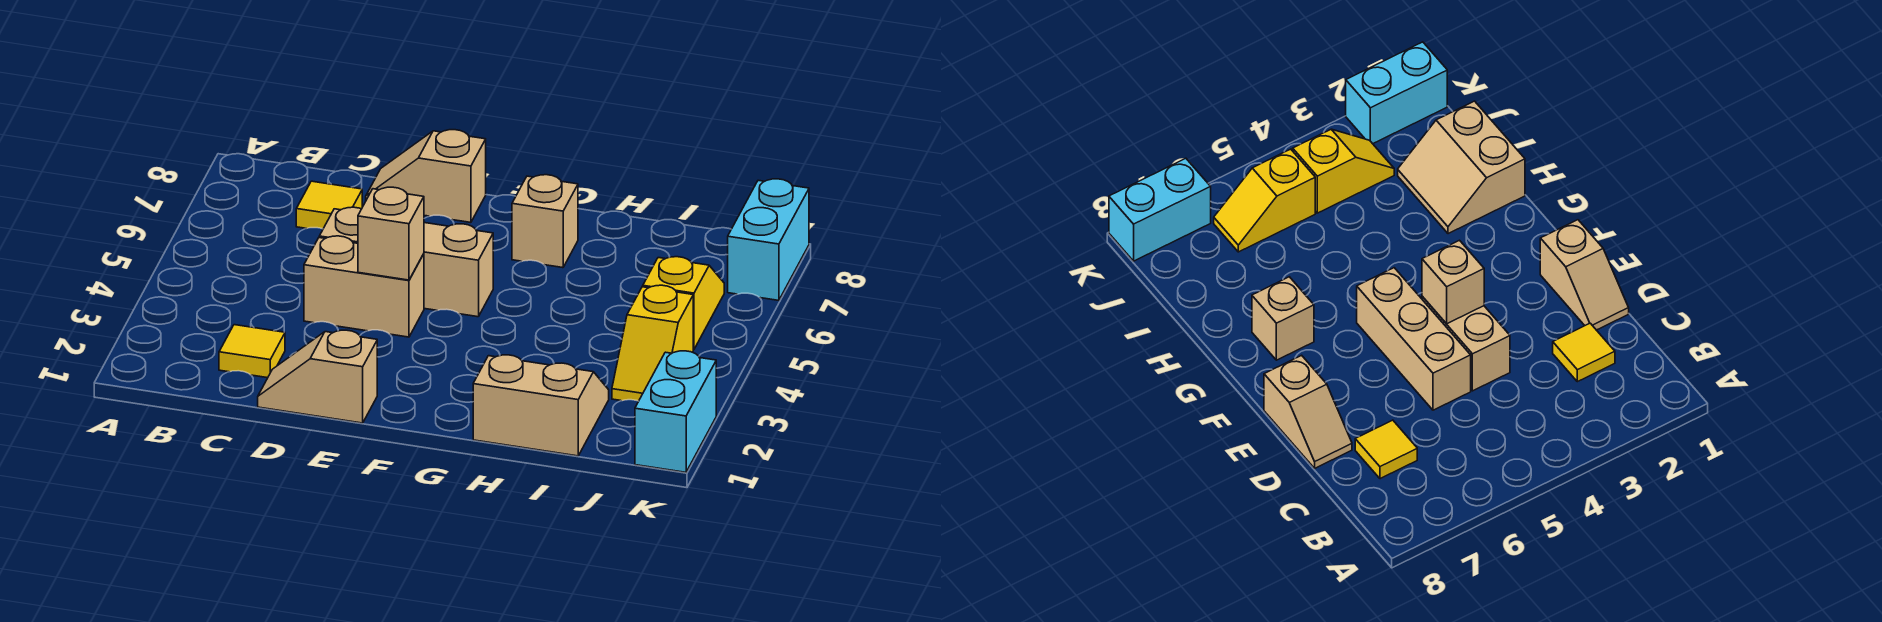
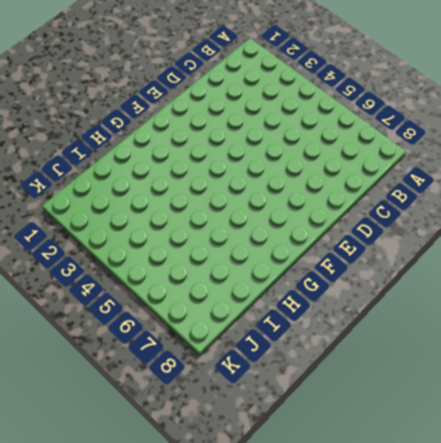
none -> yellow 1x1 tile [219,325,285,378]
none -> yellow 1x1 tile [296,181,362,229]
none -> tan 1x2 slope [258,330,377,423]

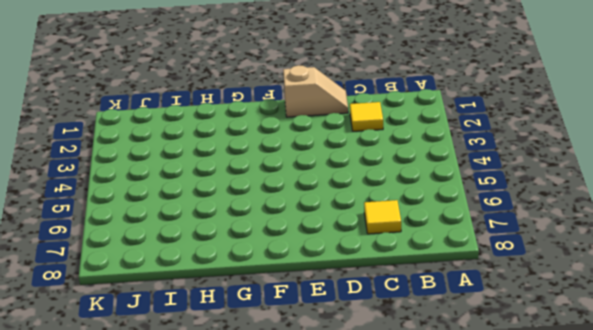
none -> tan 1x2 brick [304,236,424,337]
none -> tan 1x3 brick [319,207,493,317]
none -> tan 1x2 slope [366,130,486,222]

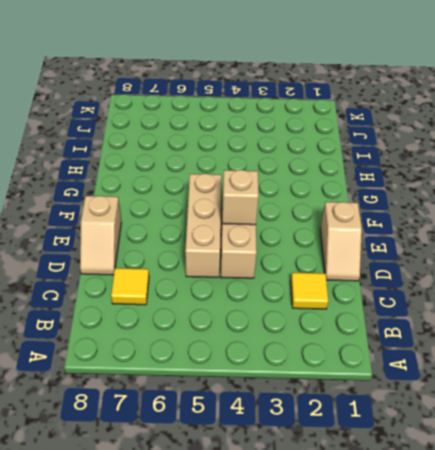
none -> tan 1x1 brick [512,175,578,268]
none -> tan 2x2 slope [473,355,609,456]
none -> yellow 1x2 slope [612,285,693,401]

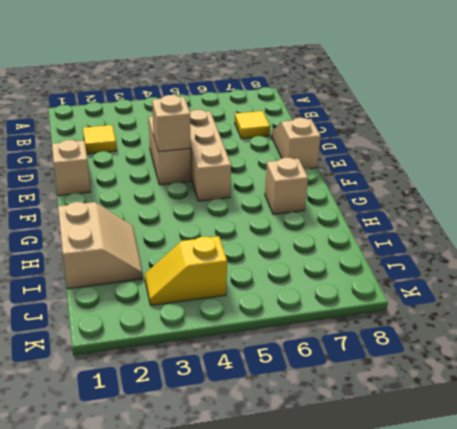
none -> yellow 1x2 slope [643,257,724,350]
none -> cyan 1x2 brick [635,351,716,472]
none -> cyan 1x2 brick [728,179,809,300]

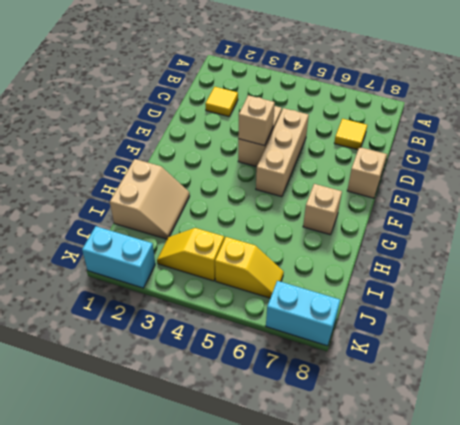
none -> tan 1x2 slope [258,330,377,423]

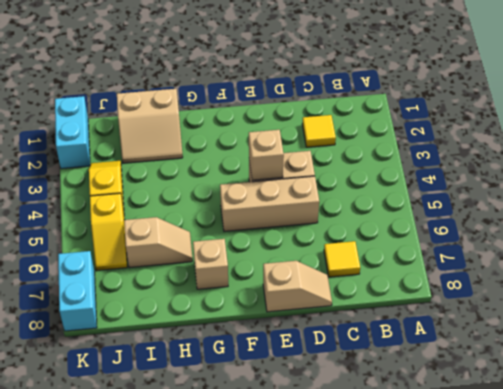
tan 1x2 slope [124,217,193,268] -> tan 1x2 slope moved to [258,330,377,423]

